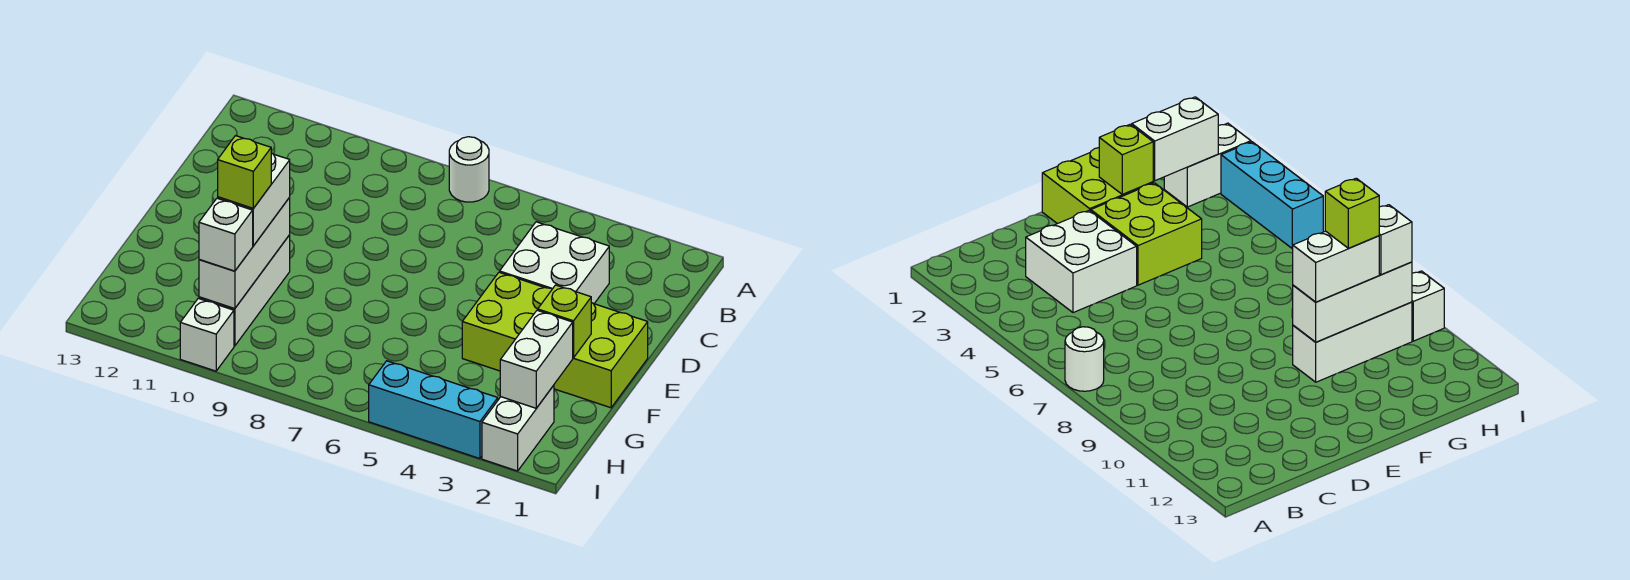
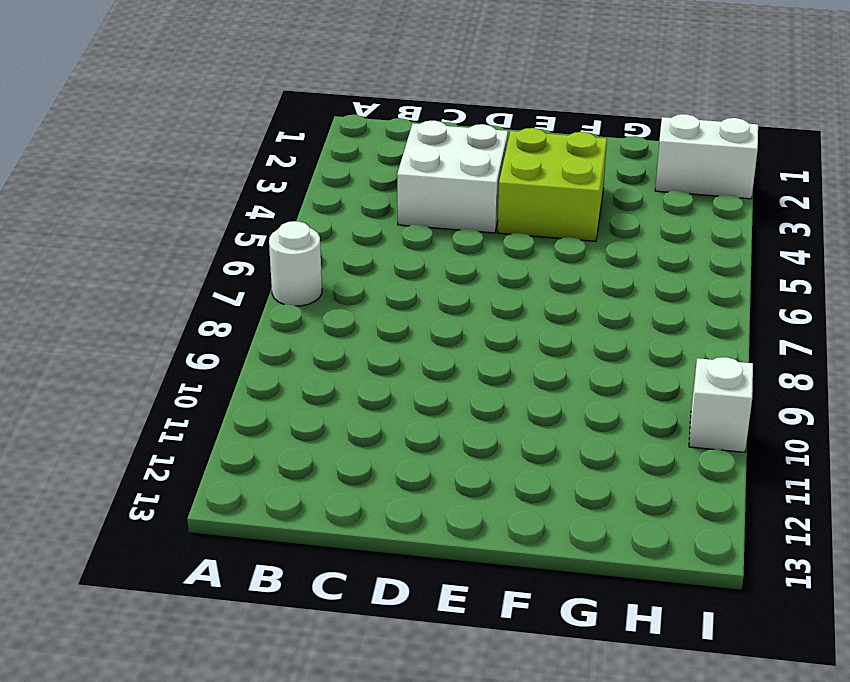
none -> lime 2x2 brick [554,303,648,408]
none -> white 1x3 brick [199,235,290,346]
none -> cyan 1x3 brick [369,361,498,458]

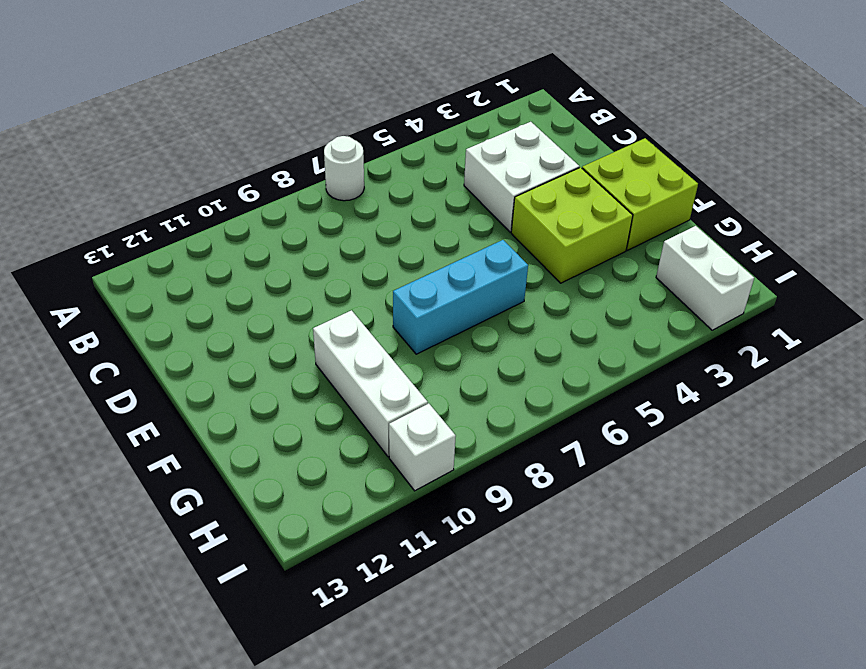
cyan 1x3 brick [393,240,528,354] -> cyan 1x3 brick moved to [369,361,498,458]
none -> lime 1x1 brick [538,285,591,358]
none -> white 1x3 brick [199,198,290,309]
none -> white 1x2 brick [500,310,573,408]

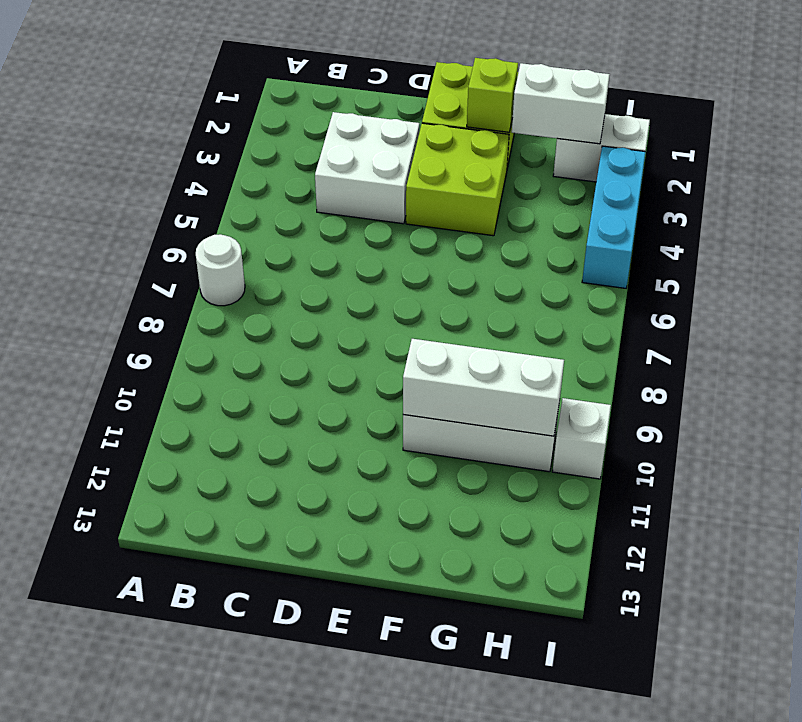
none -> white 1x2 brick [218,153,290,246]
none -> white 1x1 brick [199,198,253,271]
none -> lime 1x1 brick [218,136,271,208]

